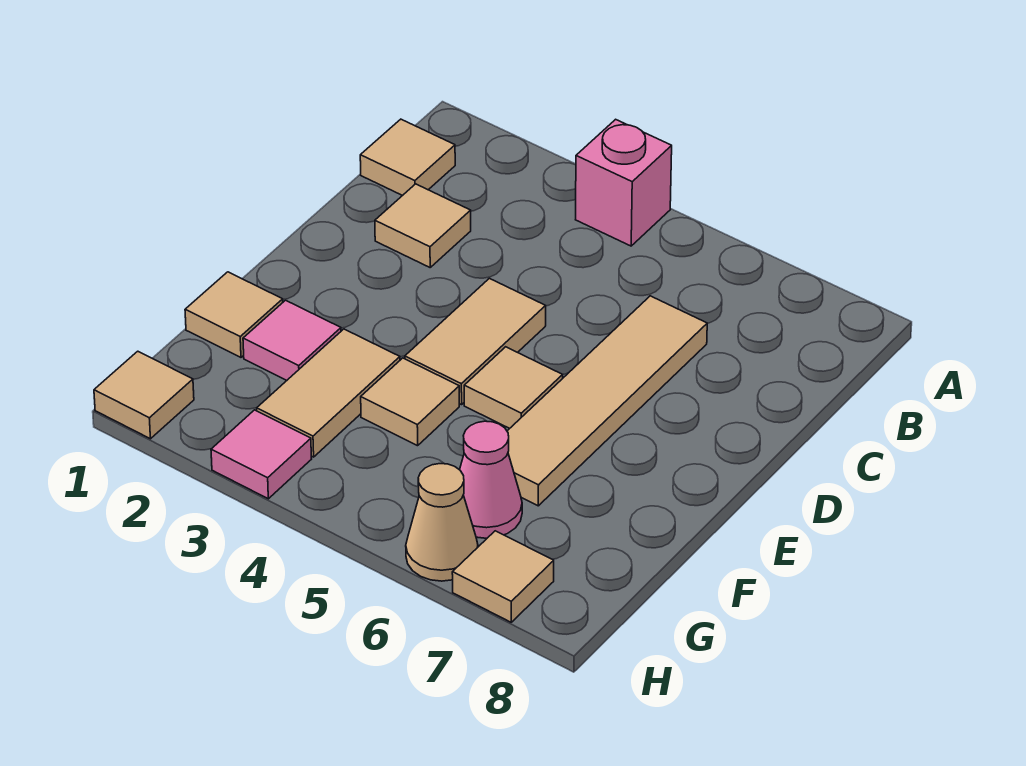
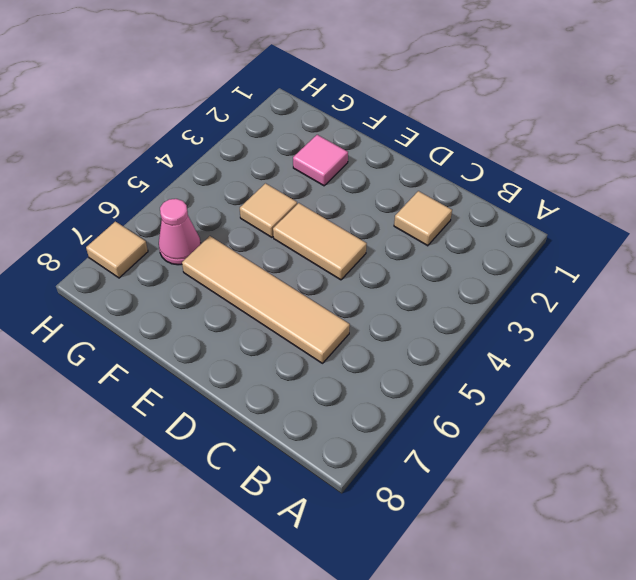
none -> pink 1x1 brick [576,119,672,246]
none -> tan 1x1 tile [360,119,455,196]
none -> tan 1x1 tile [464,347,563,428]

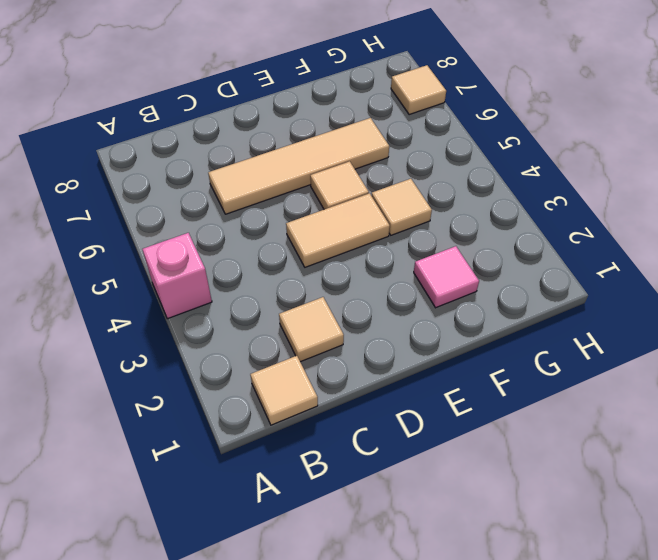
none -> tan 1x1 tile [185,272,283,357]
none -> tan 1x2 tile [257,329,400,457]
none -> pink 1x1 cone [460,421,522,538]

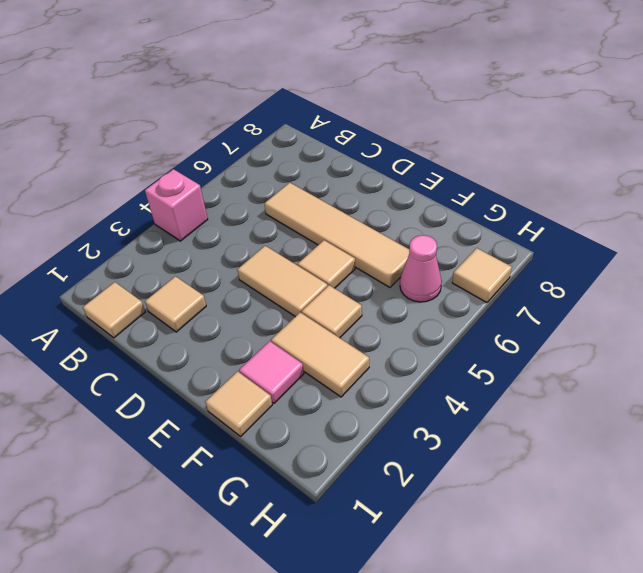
none -> tan 1x1 tile [94,351,194,439]
none -> pink 1x1 tile [211,410,311,499]
none -> tan 1x1 cone [406,464,478,581]

